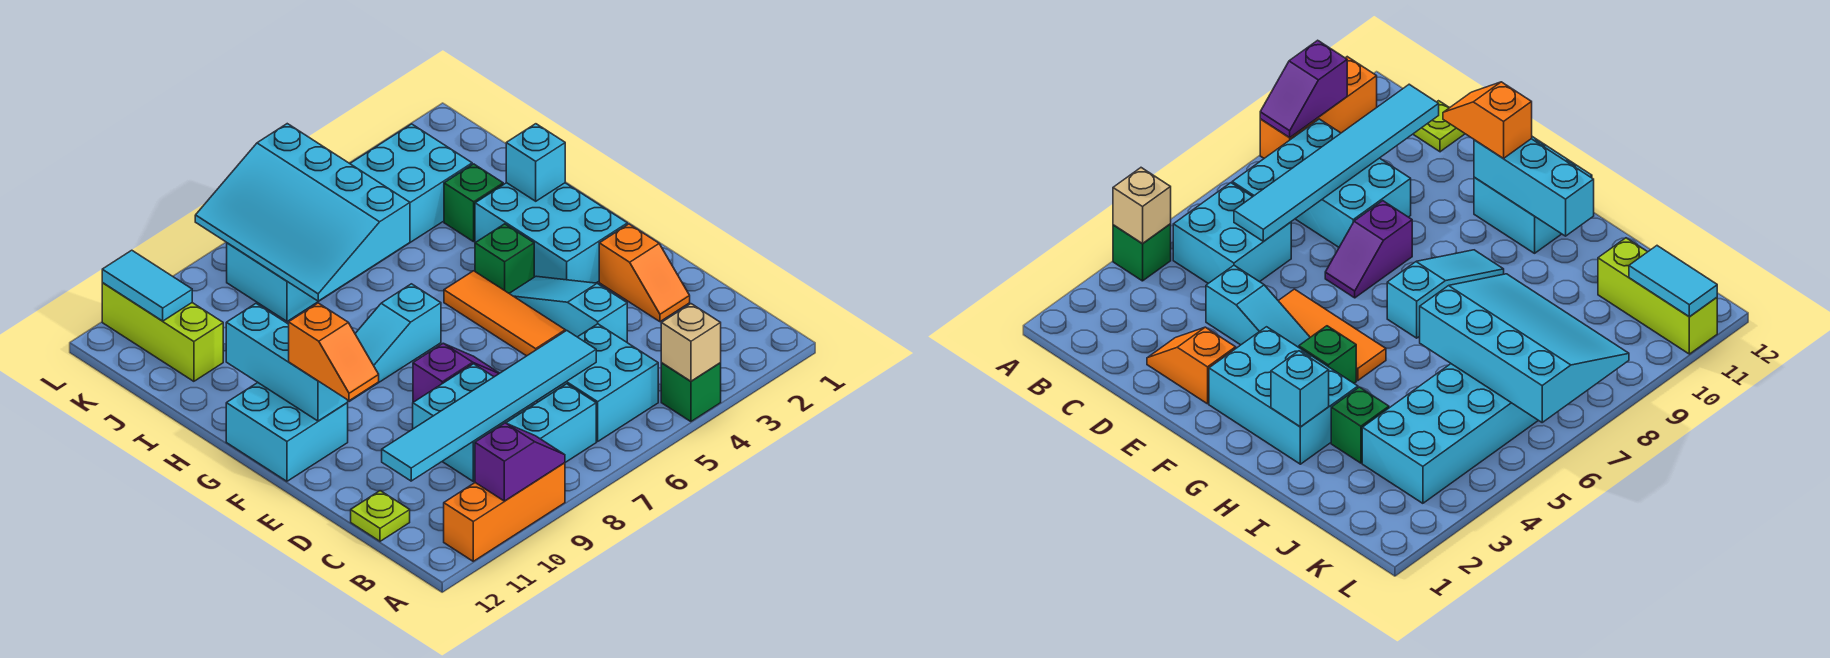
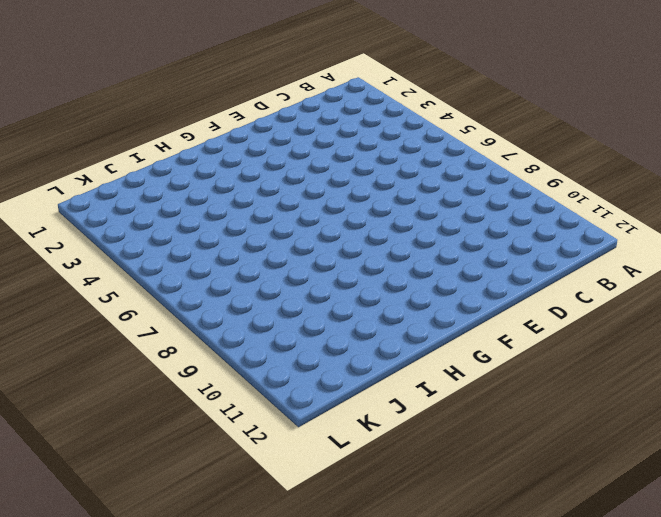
none -> green 1x1 brick [661,363,721,422]
none -> orange 1x3 brick [444,463,565,561]
none -> cyan 2x2 brick [537,324,658,441]

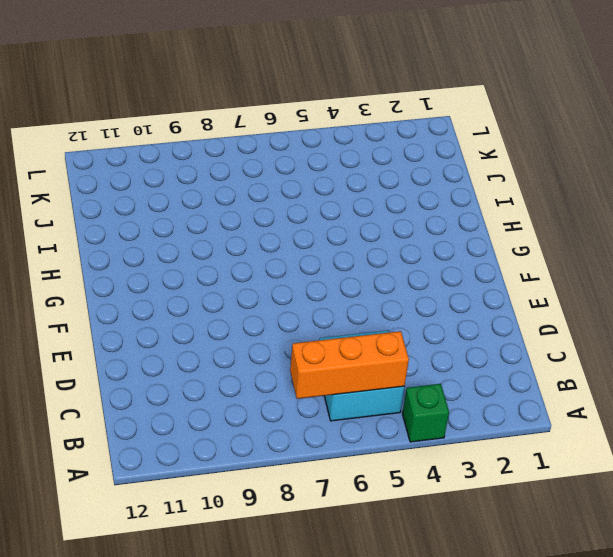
orange 1x3 brick [290,331,409,399] -> orange 1x3 brick moved to [444,463,565,561]
none -> cyan 1x3 brick [506,384,596,462]
none -> cyan 2x2 brick [413,364,534,481]
none -> lime 1x1 plate [351,491,410,541]

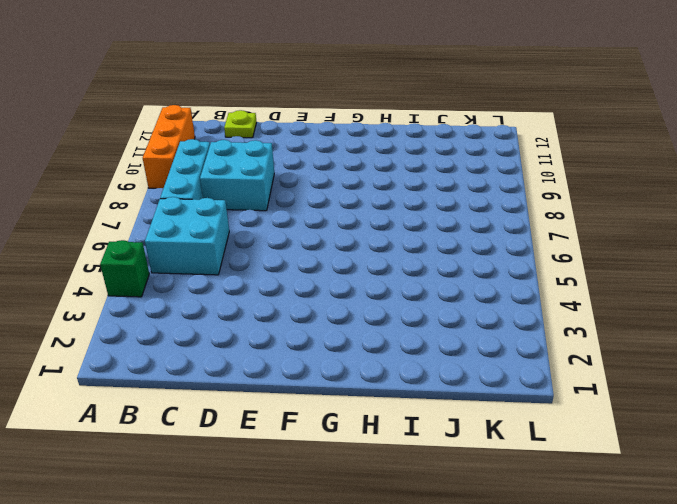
none -> orange 1x2 slope [599,224,690,322]
none -> cyan 1x3 slope [509,276,627,342]
none -> orange 1x3 tile [444,271,565,356]

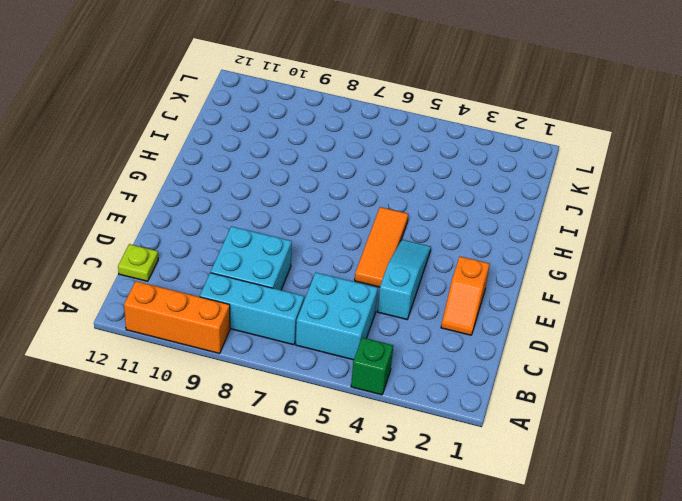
none -> purple 1x2 slope [413,343,499,402]
none -> cyan 2x3 brick [475,183,627,283]
none -> cyan 2x2 brick [226,382,348,481]

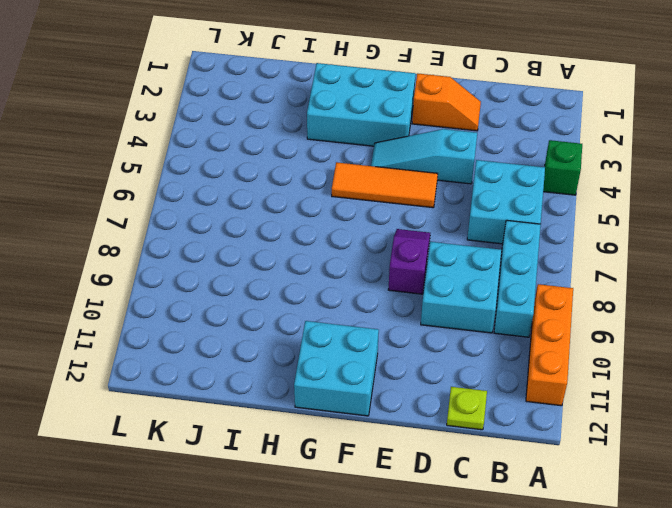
none -> green 1x1 brick [475,224,534,293]
none -> cyan 1x3 slope [348,284,441,401]
none -> green 1x1 brick [444,164,503,242]

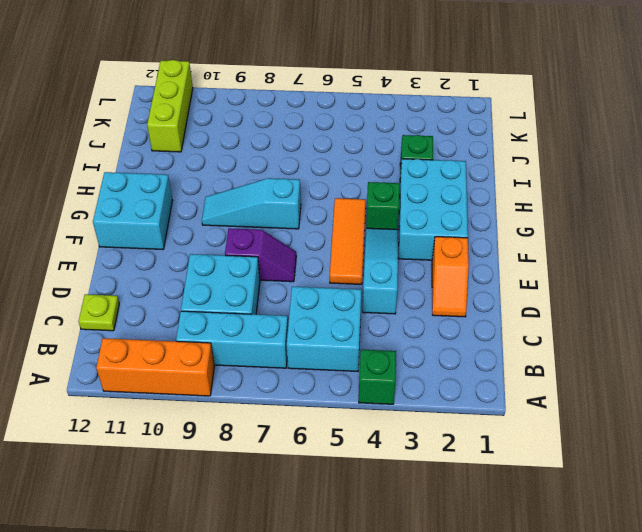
none -> cyan 2x6 brick [227,124,472,322]
none -> tan 1x1 brick [661,304,721,381]
none -> purple 1x2 slope [475,423,565,501]

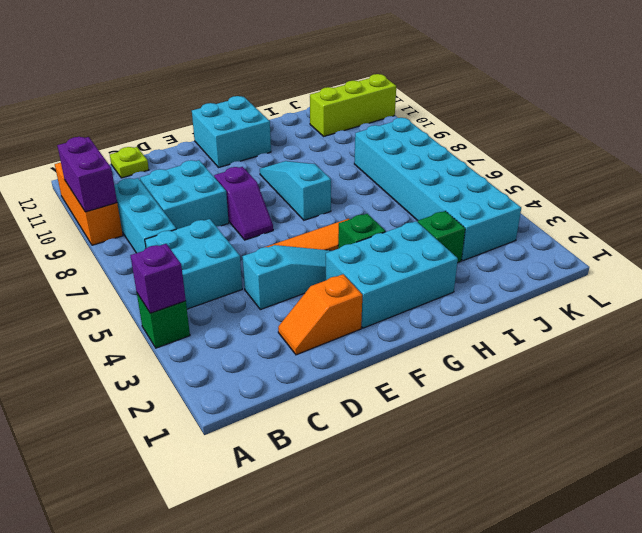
purple 1x1 brick [130,244,186,313] -> tan 1x1 brick [661,304,721,381]
purple 1x2 brick [57,137,117,212] -> purple 1x2 slope [475,423,565,501]
none -> cyan 1x6 tile [382,330,596,481]
none -> cyan 1x3 brick [226,304,348,421]
none -> cyan 1x1 brick [506,124,565,201]

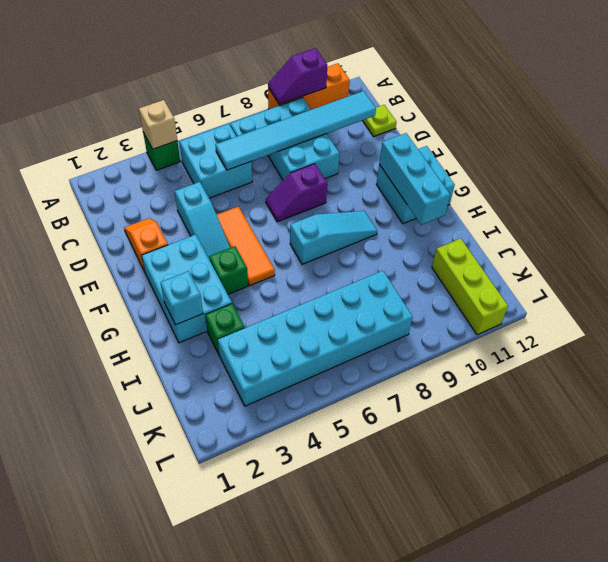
none -> cyan 3x4 slope [195,124,410,301]
none -> cyan 1x2 tile [102,250,192,321]
none -> orange 1x2 slope [289,303,379,401]

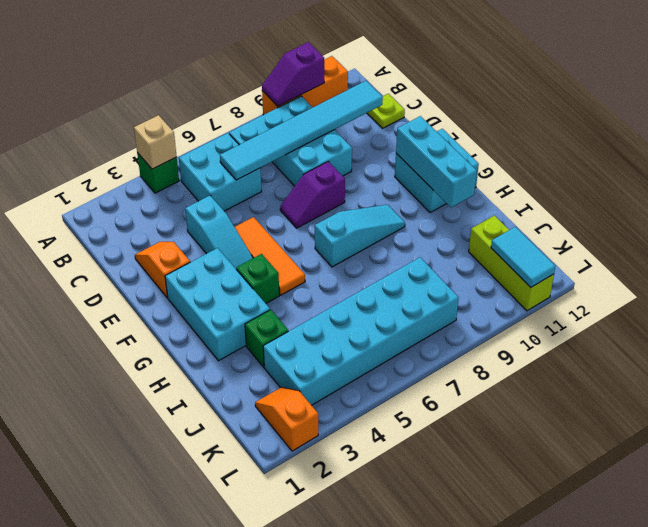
orange 1x2 slope [255,387,318,451] -> orange 1x2 slope moved to [289,303,379,401]
none -> cyan 1x1 brick [506,124,565,201]
none -> cyan 3x4 slope [195,124,410,301]

